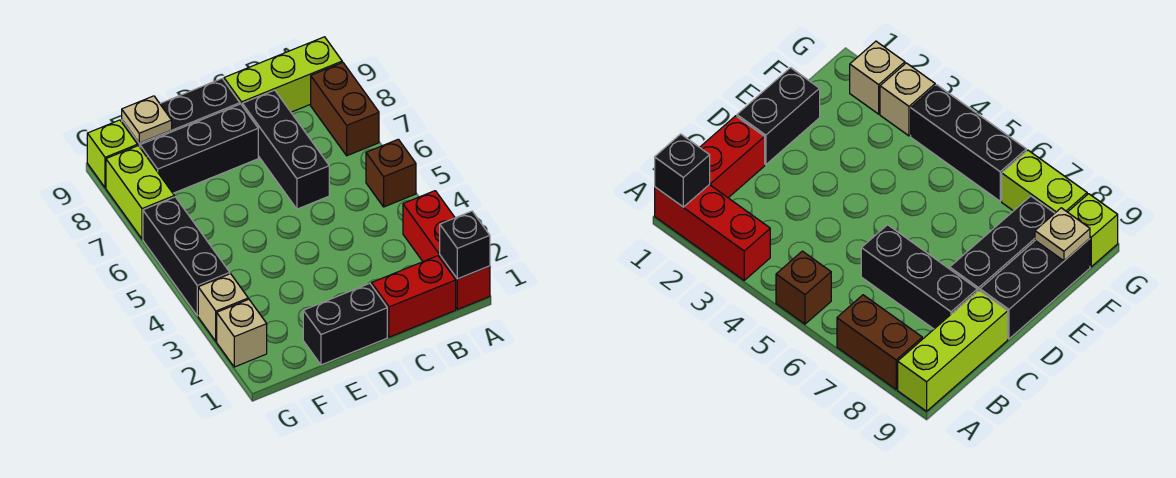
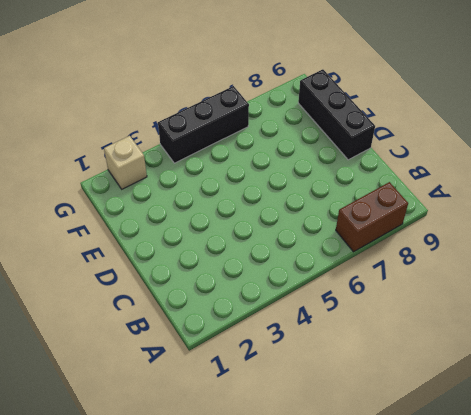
none -> red 1x3 brick [403,191,490,309]
none -> brown 1x1 brick [366,139,416,207]
none -> lime 1x3 brick [224,37,342,112]

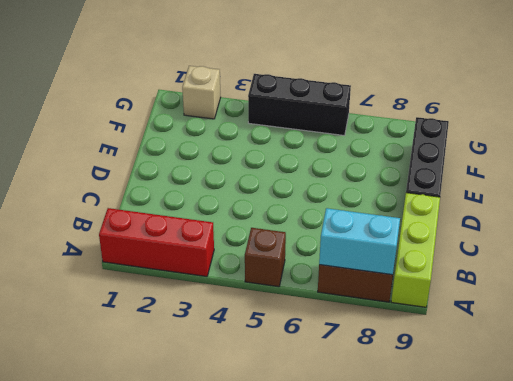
cyan 1x2 brick [319,208,400,275] -> none
none -> red 1x2 brick [372,256,456,337]
none -> black 1x3 brick [242,90,329,209]
none -> black 1x2 brick [303,283,387,365]

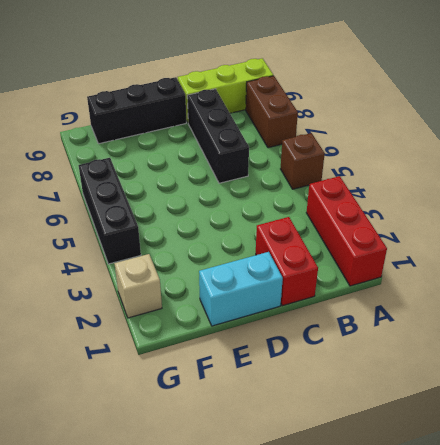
red 1x2 brick [256,217,318,306] -> red 1x2 brick turned to [372,256,456,337]
cyan 1x2 brick [199,252,283,326] -> black 1x2 brick [303,283,387,365]
none -> black 1x3 brick [140,104,258,193]
none -> tan 1x1 brick [198,274,248,341]
none -> lime 1x2 brick [106,146,174,239]

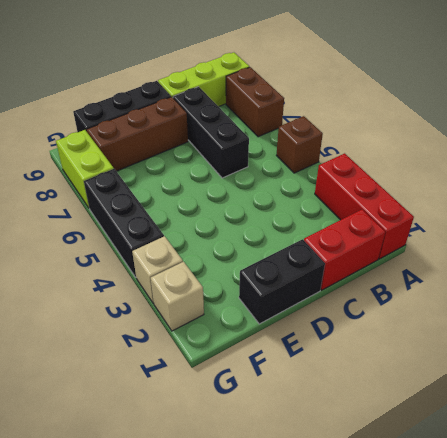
brown 1x3 brick [87,97,188,171] -> black 1x3 brick [140,104,258,193]
none -> lime 1x1 brick [87,120,138,188]
none -> black 1x1 brick [440,211,490,279]
none -> tan 1x1 plate [122,96,172,143]

